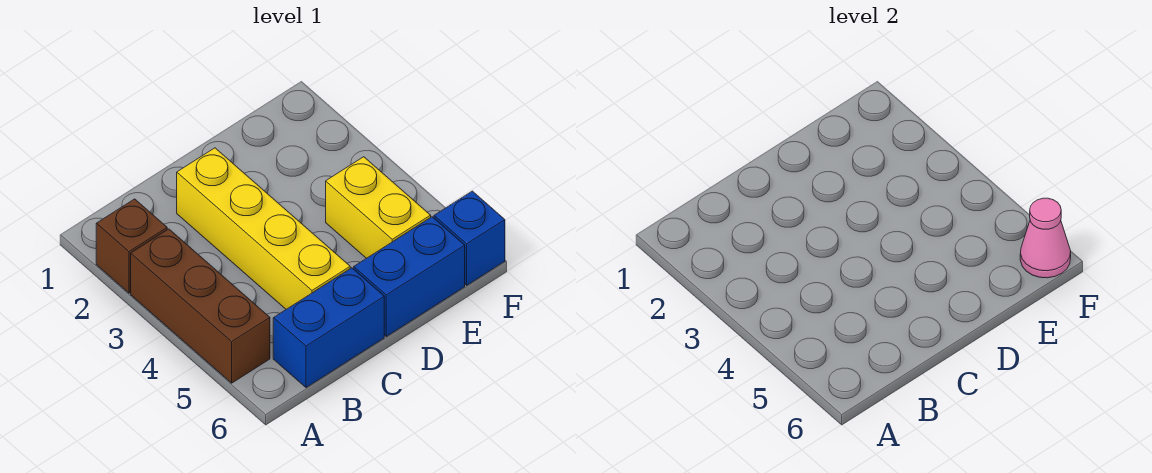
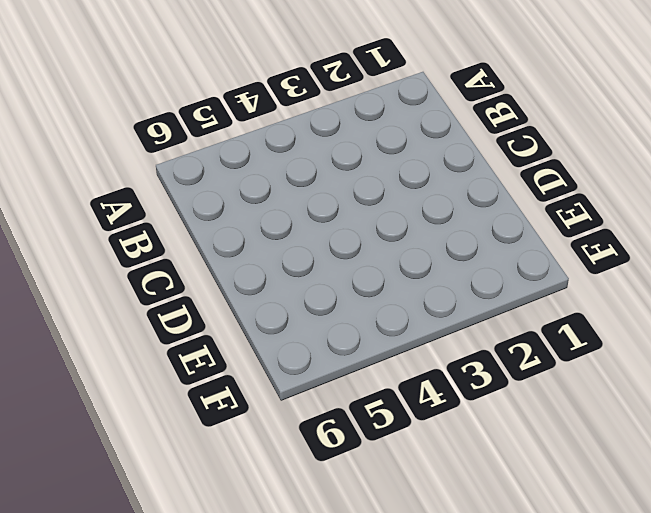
none -> brown 1x1 brick [96,199,167,293]
none -> brown 1x3 brick [131,229,270,383]

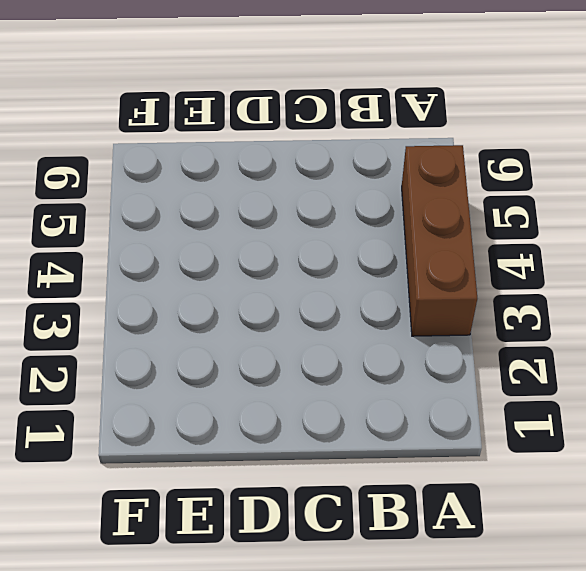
none -> brown 1x1 brick [96,199,167,293]
none -> blue 1x2 brick [273,268,384,388]

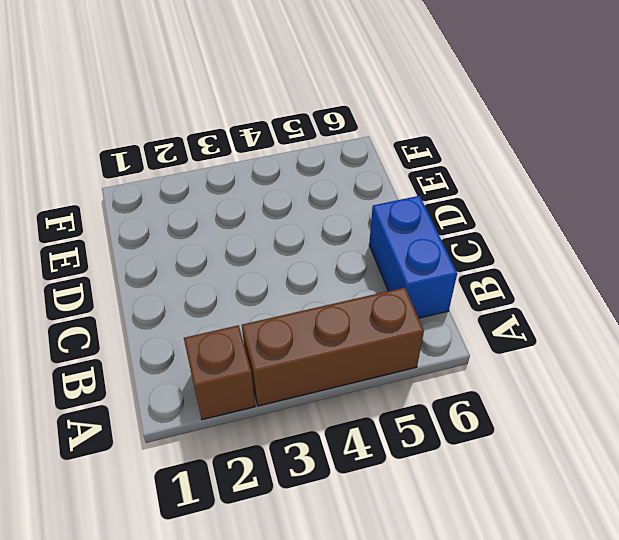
none -> yellow 1x4 brick [177,148,350,309]
none -> blue 1x2 brick [354,217,465,336]

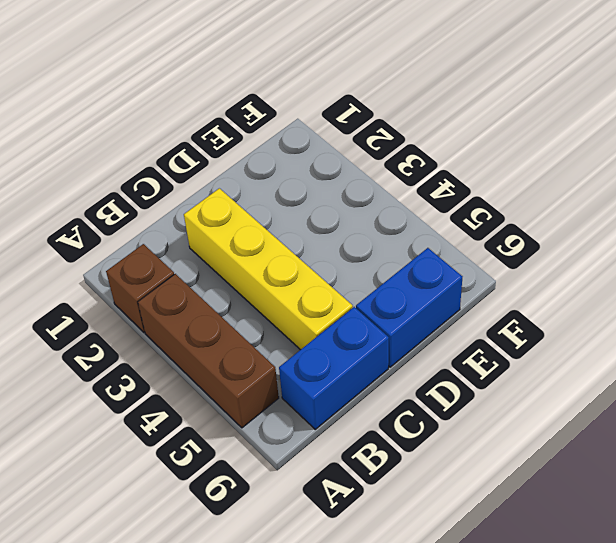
none -> yellow 1x2 brick [326,157,431,258]
none -> blue 1x1 brick [434,191,505,285]

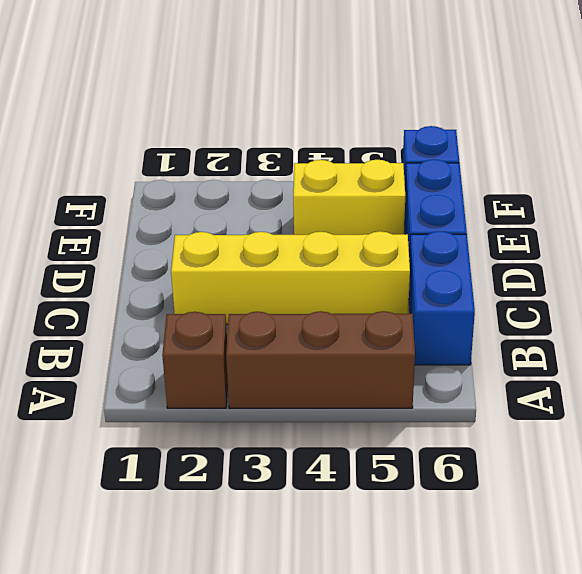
none -> pink 1x1 cone [1020,198,1071,278]

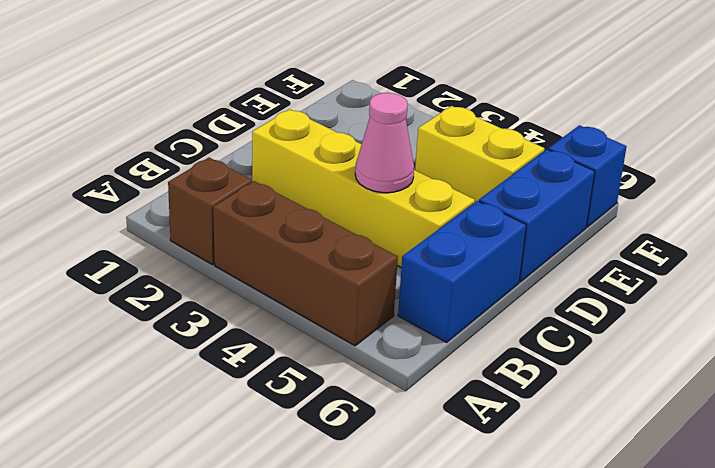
pink 1x1 cone [355,93,414,193] -> pink 1x1 cone moved to [1020,198,1071,278]

